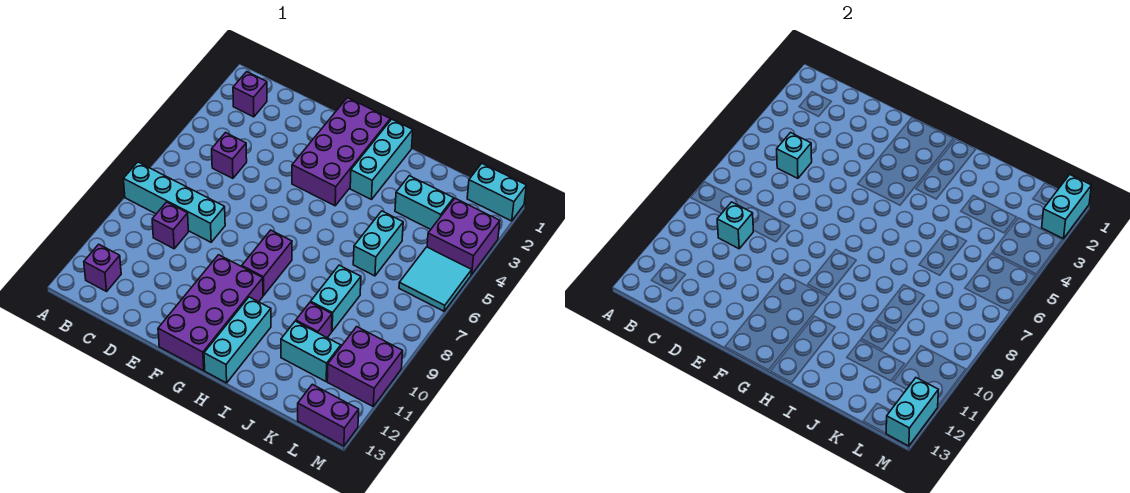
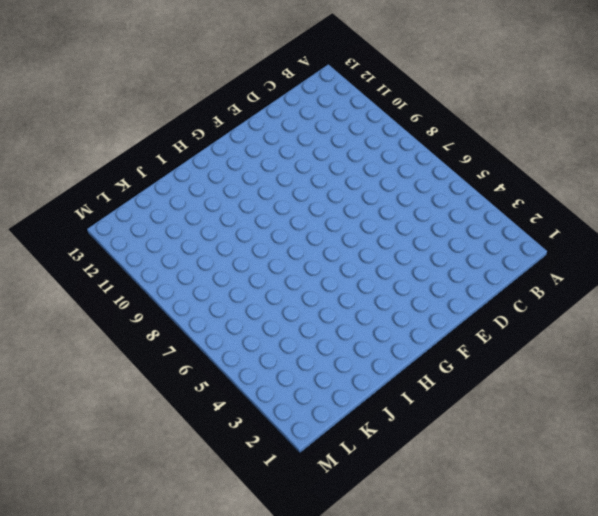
none -> cyan 1x4 brick [124,162,225,242]
none -> purple 1x1 brick [233,72,267,117]
none -> purple 1x1 brick [84,244,121,291]

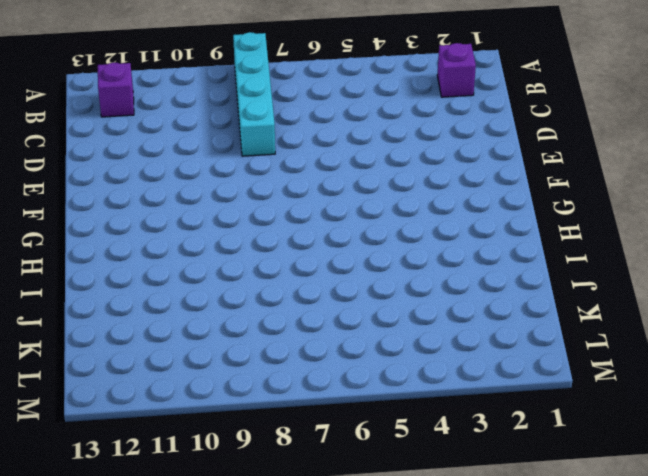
none -> purple 1x1 brick [212,133,247,178]
none -> purple 1x1 brick [152,202,188,249]
none -> purple 2x4 brick [292,98,390,206]

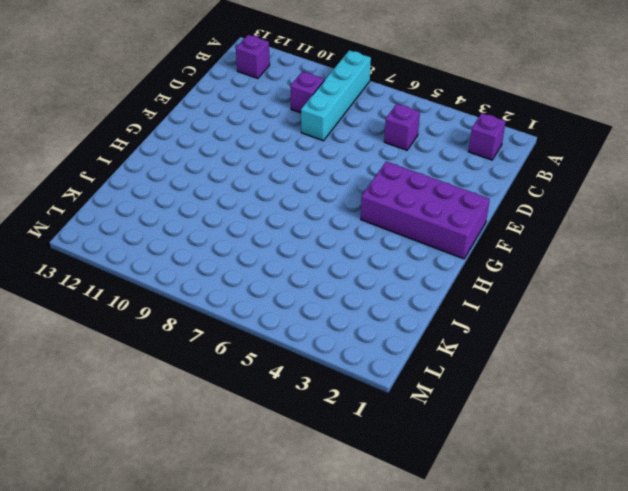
none -> purple 2x4 brick [158,255,263,371]
none -> purple 1x2 brick [242,230,292,295]
none -> cyan 1x3 brick [350,119,413,200]

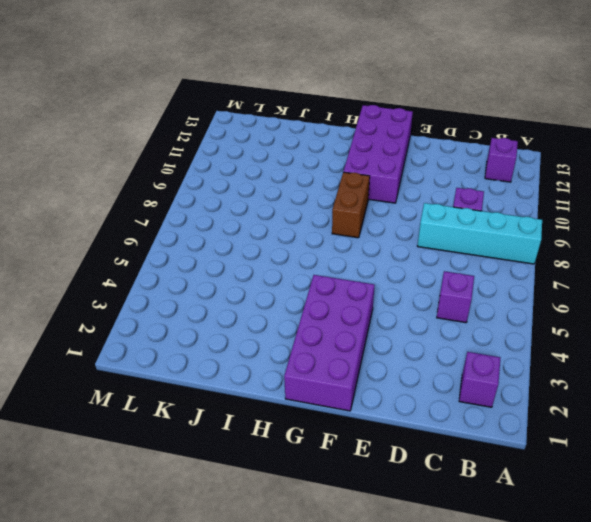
brown 1x2 brick [332,172,370,238] -> purple 1x2 brick [242,230,292,295]
none -> cyan 1x3 brick [350,119,413,200]
none -> cyan 1x3 brick [204,297,271,383]
none -> cyan 1x2 brick [395,176,454,229]

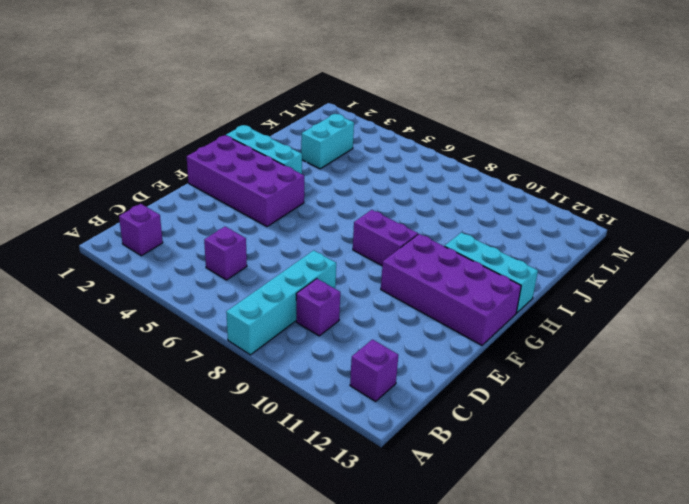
none -> cyan 1x2 brick [353,211,403,276]
none -> cyan 1x2 brick [311,265,361,331]
none -> purple 1x1 brick [296,302,332,338]

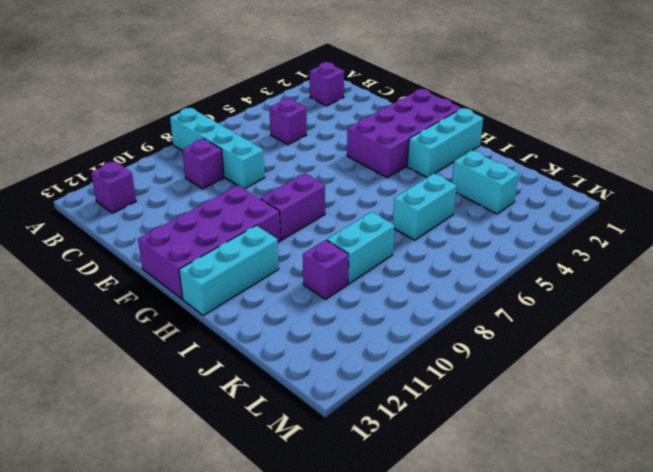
none -> cyan 1x2 brick [281,321,341,381]
none -> cyan 1x2 brick [467,164,526,221]
none -> purple 2x2 brick [427,199,500,275]

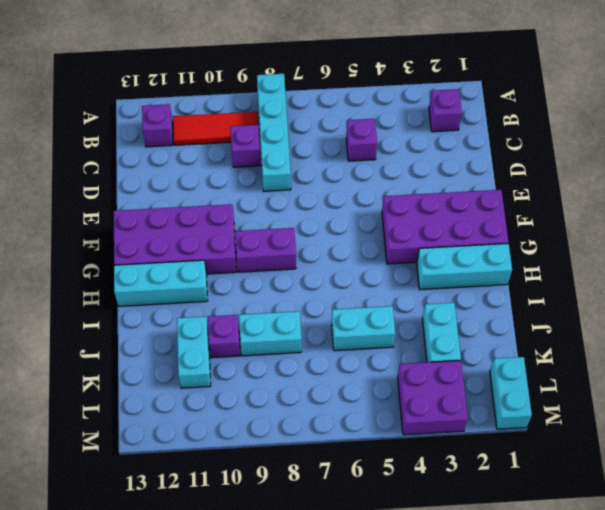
red 1x3 tile [173,112,258,145] -> none
none -> cyan 2x2 tile [399,247,472,311]
none -> purple 2x2 brick [327,327,403,406]
none -> purple 1x2 brick [298,384,359,446]

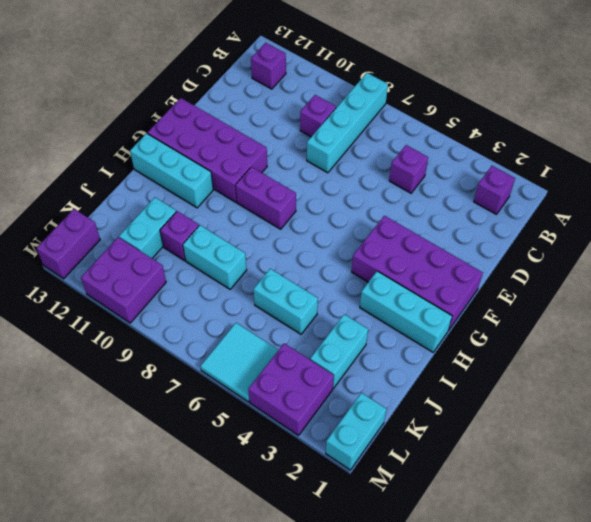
none -> cyan 1x1 brick [777,133,812,178]
none -> cyan 1x1 brick [717,202,753,249]
none -> cyan 1x2 brick [1042,175,1091,239]

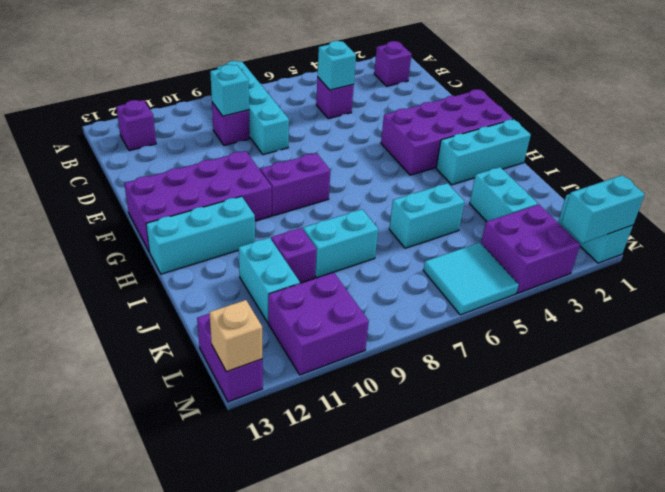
tan 1x1 brick [209,300,262,372] -> cyan 1x2 brick [886,378,938,446]

